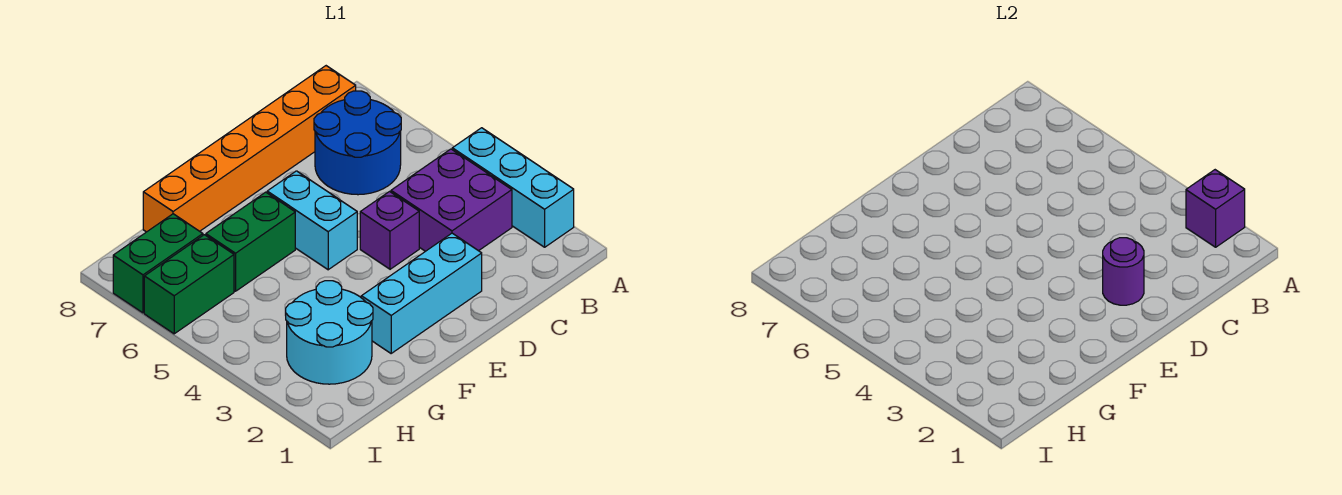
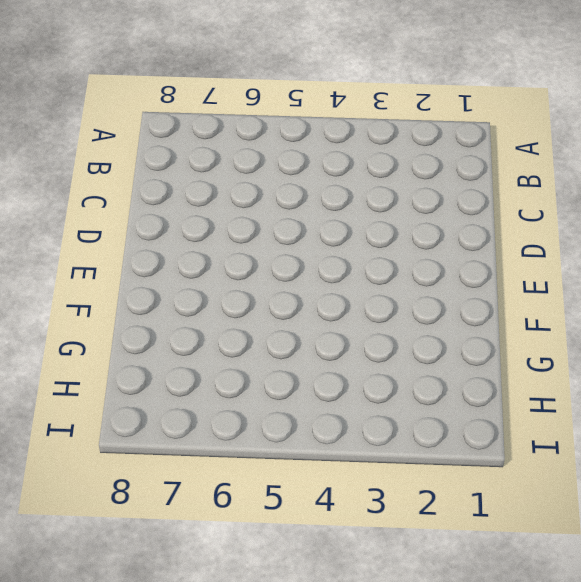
none -> cyan 1x3 brick [452,128,574,247]
none -> purple 2x2 brick [391,149,512,251]
none -> blue 2x2 round brick [314,91,401,195]

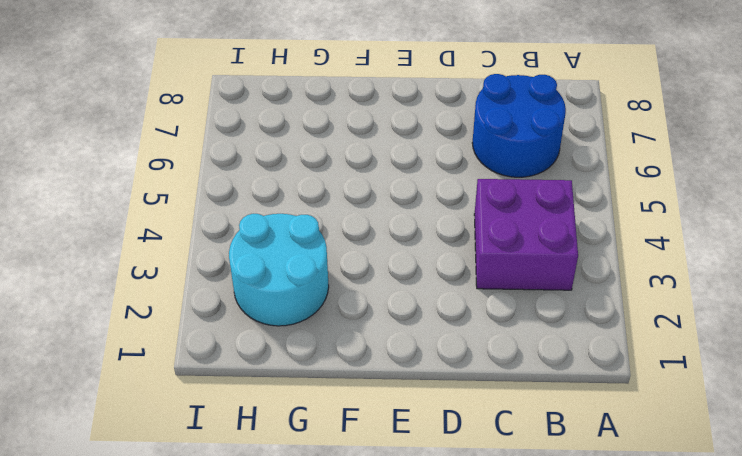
none -> cyan 1x3 brick [452,128,574,247]
none -> orange 1x6 brick [143,66,356,232]
none -> cyan 1x3 brick [361,233,482,353]

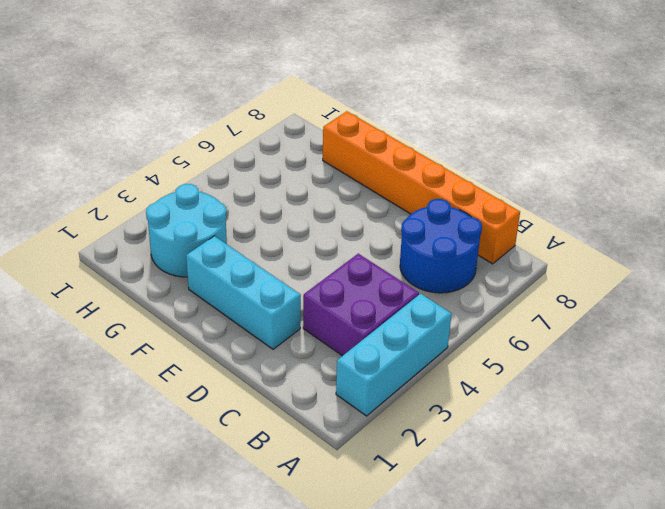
none -> purple 1x1 brick [360,192,419,269]
none -> cyan 1x2 brick [267,171,357,270]
none -> green 1x2 brick [206,192,295,291]

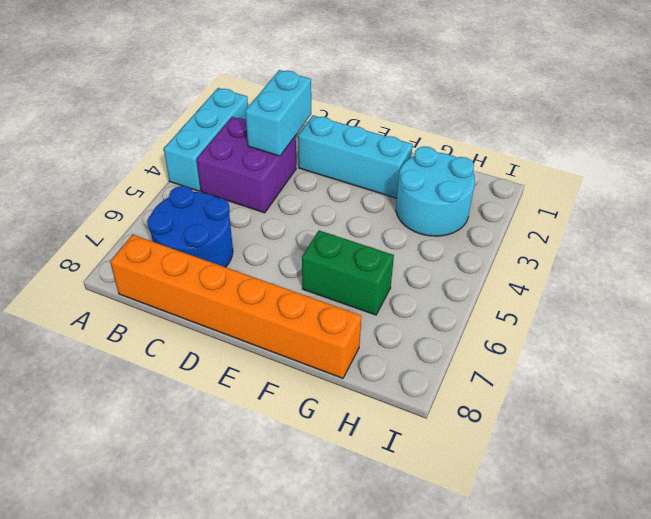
cyan 1x2 brick [245,70,311,156] -> cyan 1x2 brick moved to [267,171,357,270]
none -> purple 1x1 brick [360,192,419,269]
none -> green 1x2 brick [144,235,234,334]
none -> green 1x2 brick [113,214,203,313]

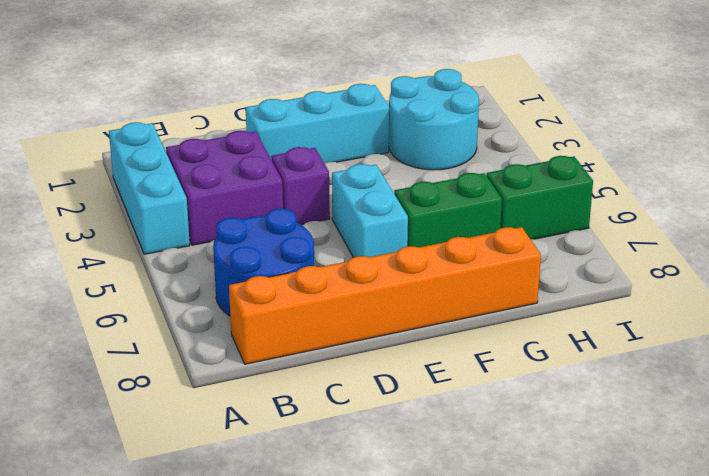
none -> green 1x2 brick [113,214,203,313]
none -> purple 1x1 brick [1186,170,1245,247]
none -> purple 1x1 round brick [1103,238,1144,305]

